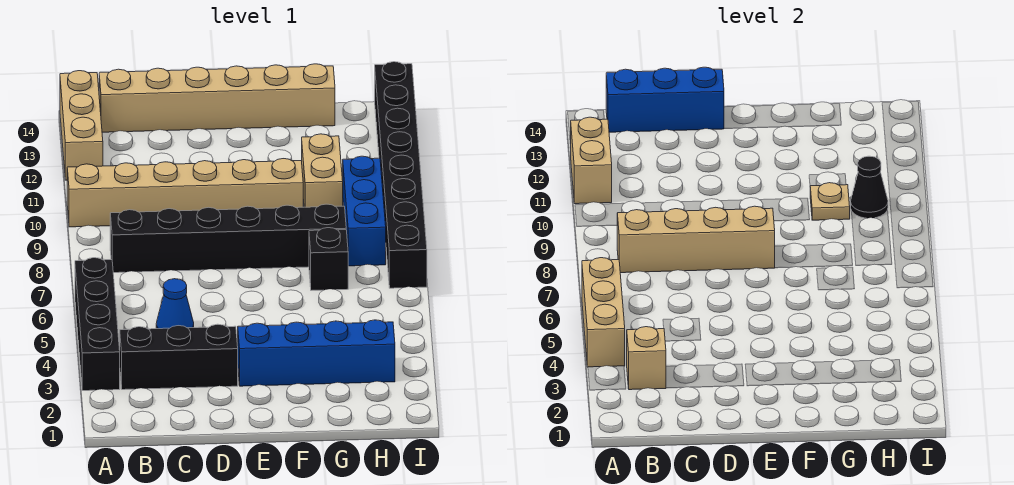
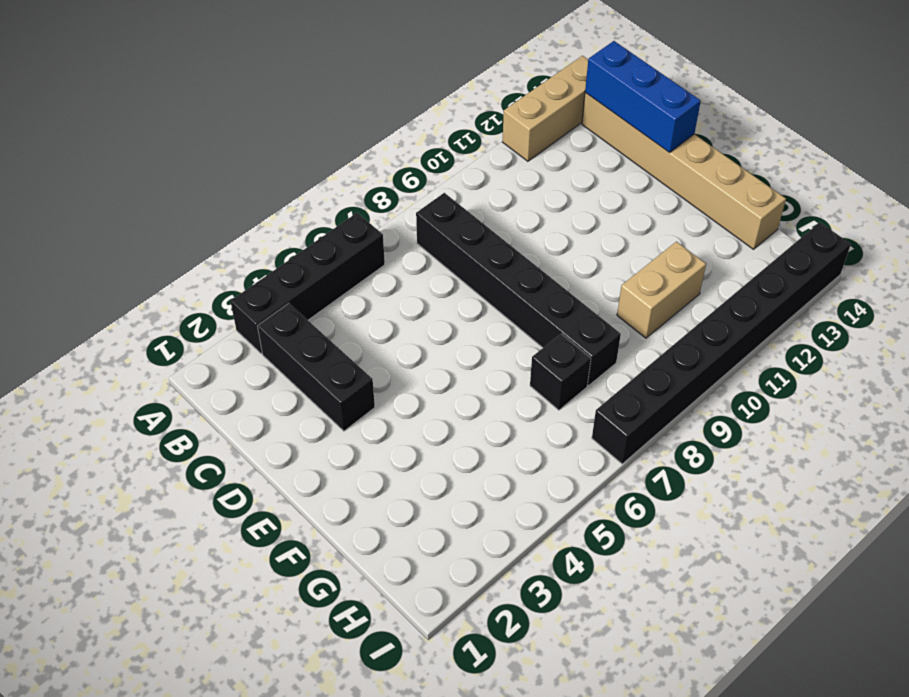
none -> tan 1x6 brick [67,159,303,227]
none -> blue 1x1 cone [156,279,194,329]
none -> blue 1x4 brick [238,320,395,386]

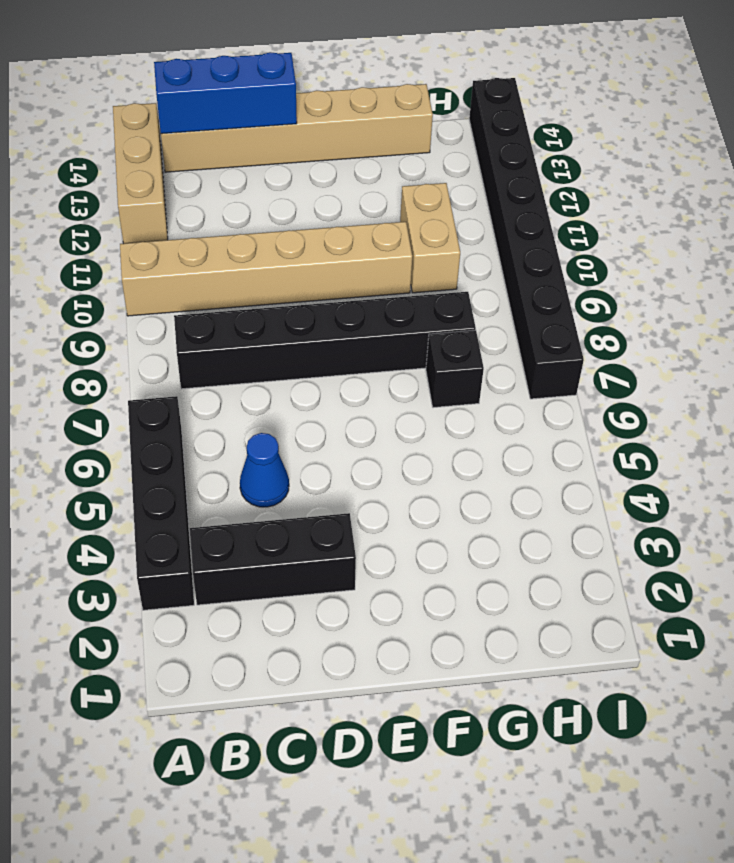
none -> blue 1x4 brick [238,320,395,386]
none -> blue 1x3 brick [343,156,386,266]
none -> tan 1x3 brick [582,258,625,367]

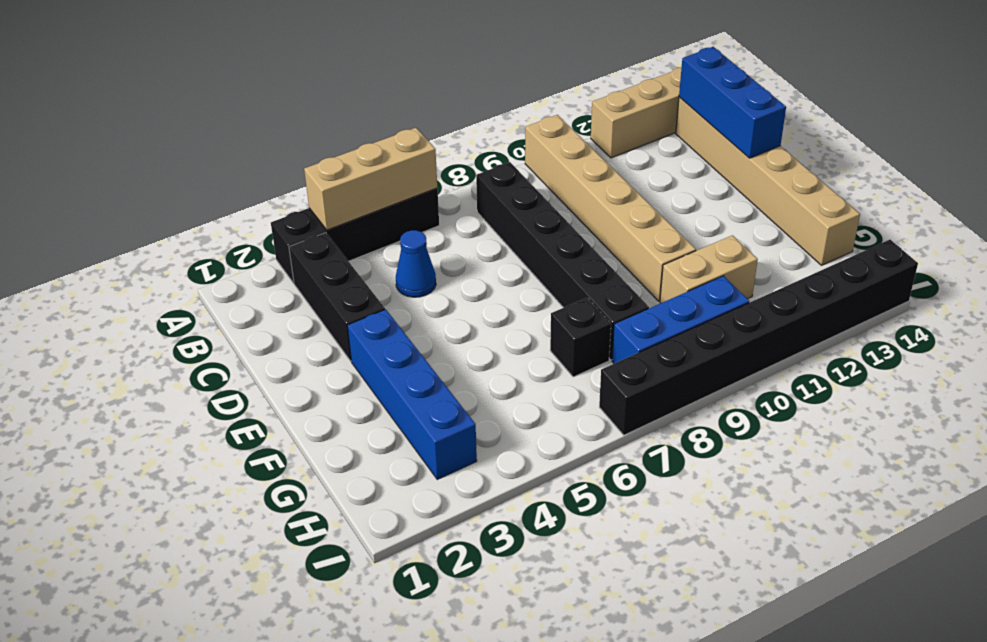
none -> tan 1x2 brick [571,117,612,204]
none -> tan 1x1 brick [627,327,666,390]
none -> tan 1x4 brick [617,206,775,273]

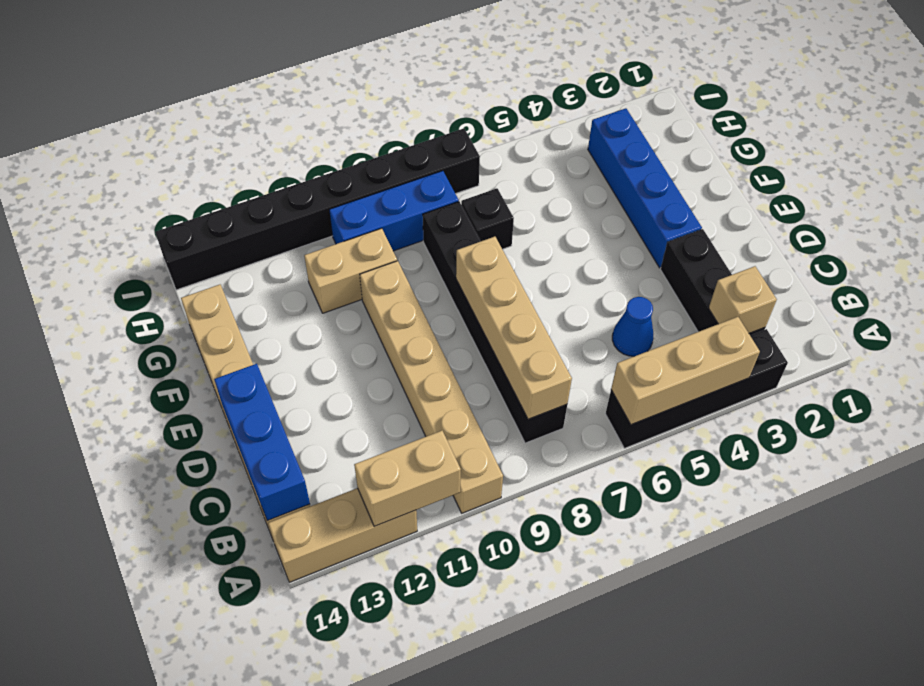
none -> tan 1x1 plate [810,183,850,220]
none -> black 1x1 cone [851,156,888,218]

